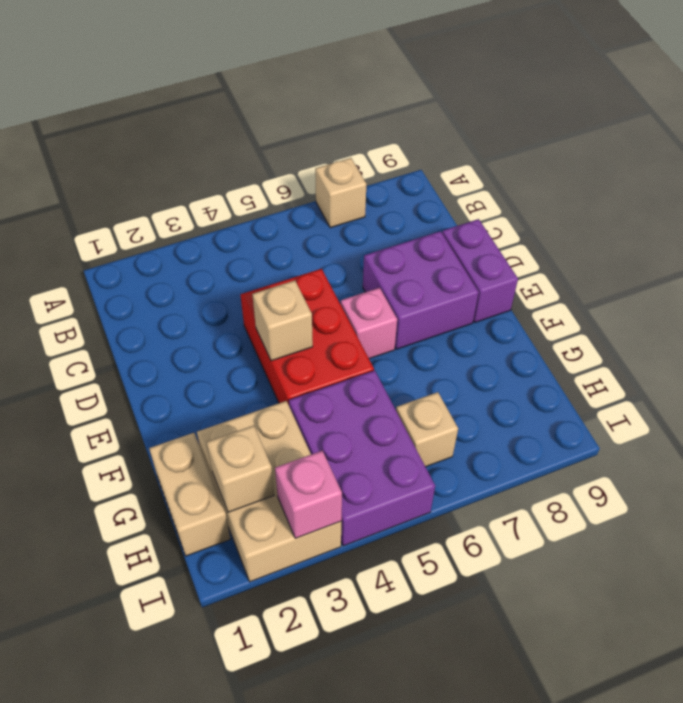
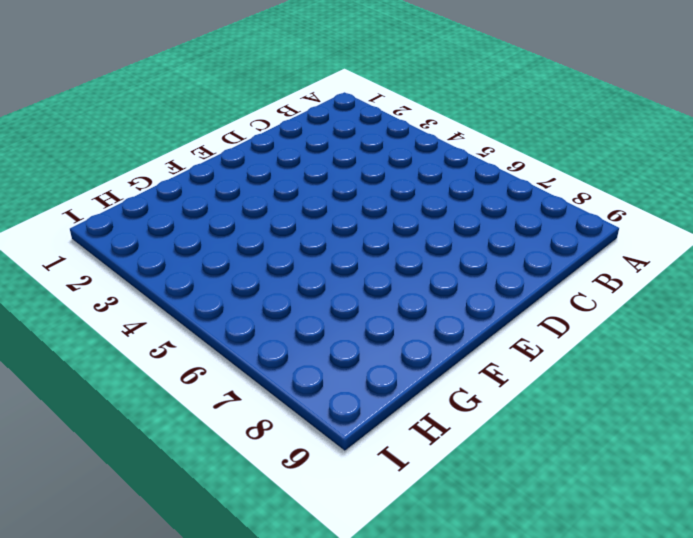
none -> tan 1x1 brick [315,158,367,228]
none -> red 2x3 brick [241,269,374,405]
none -> purple 2x2 brick [363,231,479,349]

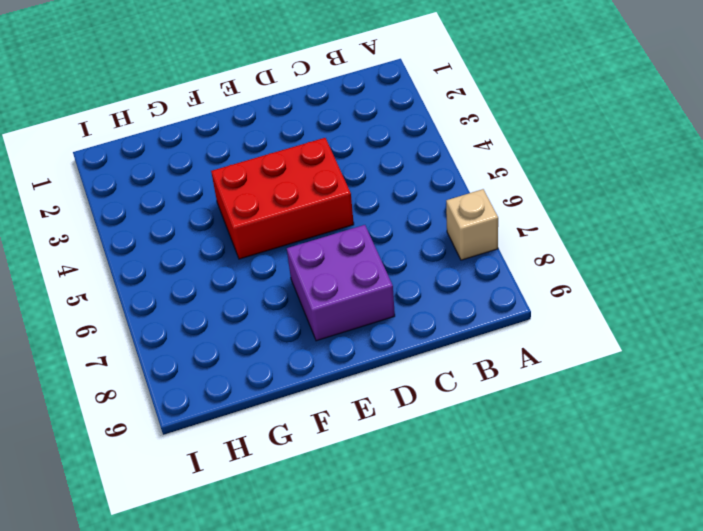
none -> purple 1x2 brick [442,219,518,322]
none -> pink 1x1 brick [341,288,397,359]
none -> tan 1x2 brick [149,433,230,556]

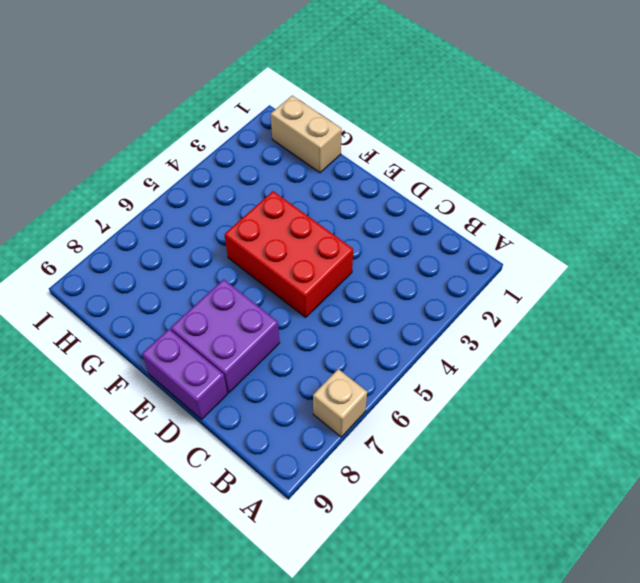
none -> pink 1x1 brick [341,288,397,359]
none -> tan 2x3 brick [197,401,341,582]
none -> purple 2x3 brick [289,370,435,546]

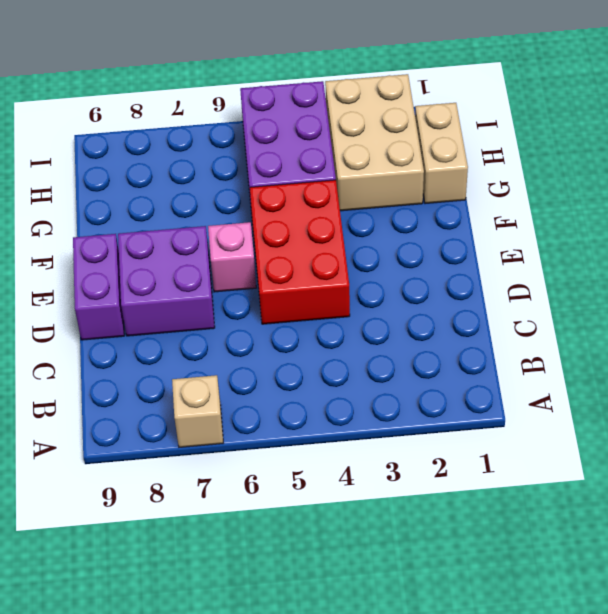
none -> tan 1x1 brick [396,392,458,467]
none -> tan 1x1 brick [252,280,313,361]
none -> tan 1x1 brick [206,426,274,512]

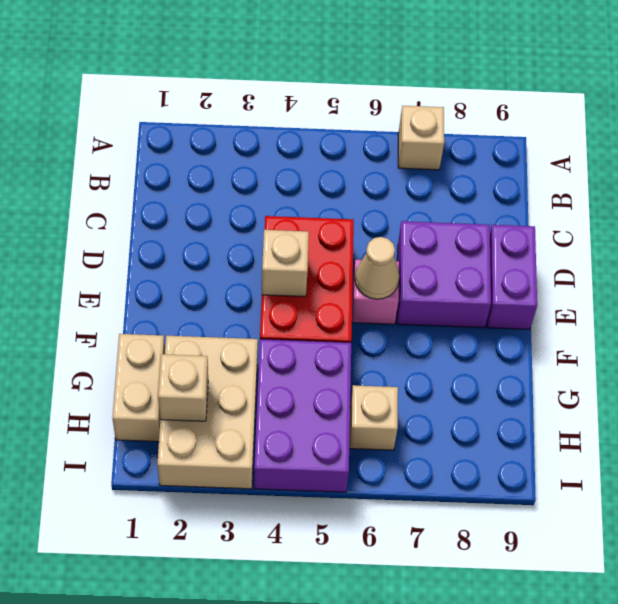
tan 1x1 cone [355,237,399,299] -> none
none -> pink 1x1 brick [275,450,342,538]

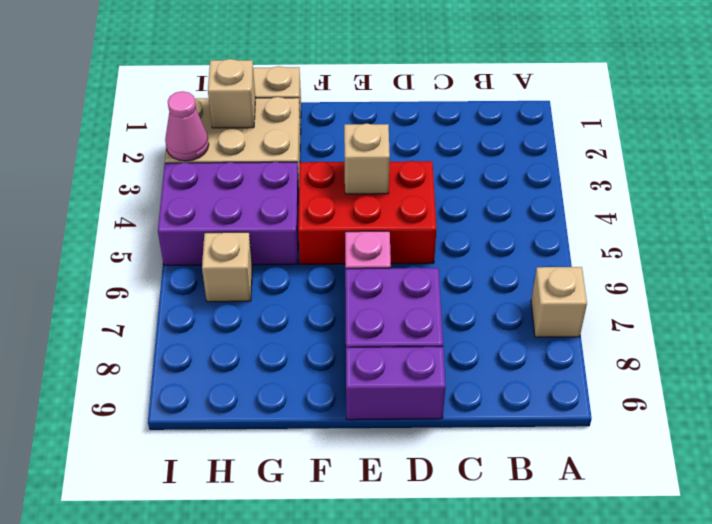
pink 1x1 cone [165,91,209,161] -> pink 1x1 brick [275,450,342,538]

